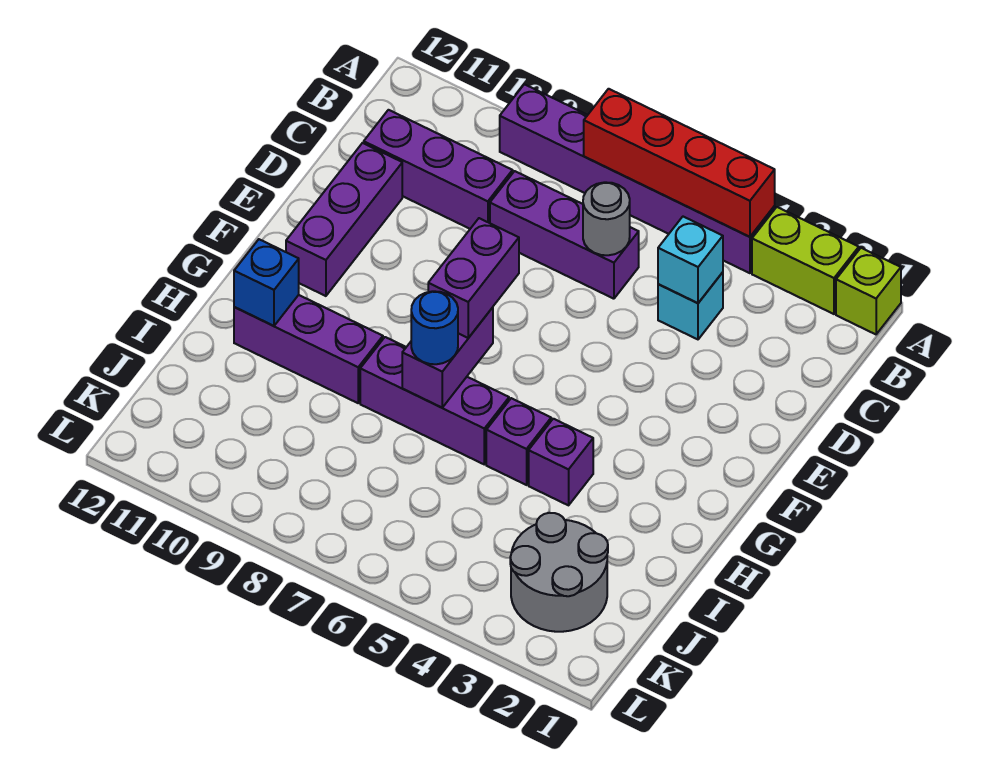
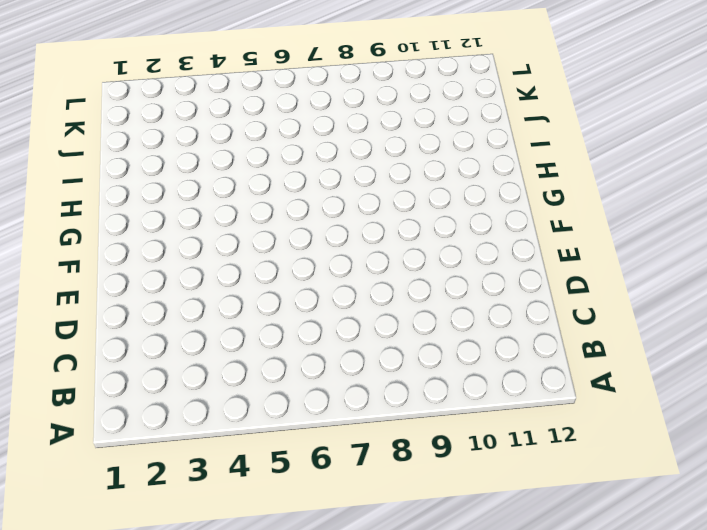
none -> lime 1x1 brick [836,248,901,334]
none -> lime 1x2 brick [752,207,859,314]
none -> purple 1x6 brick [500,84,775,273]

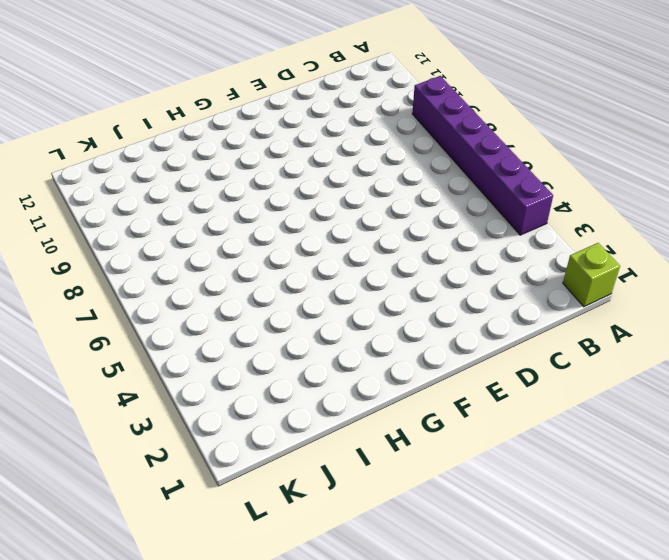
none -> lime 1x2 brick [752,207,859,314]
none -> cyan 1x1 brick [658,272,723,339]
none -> purple 1x3 brick [490,171,639,299]

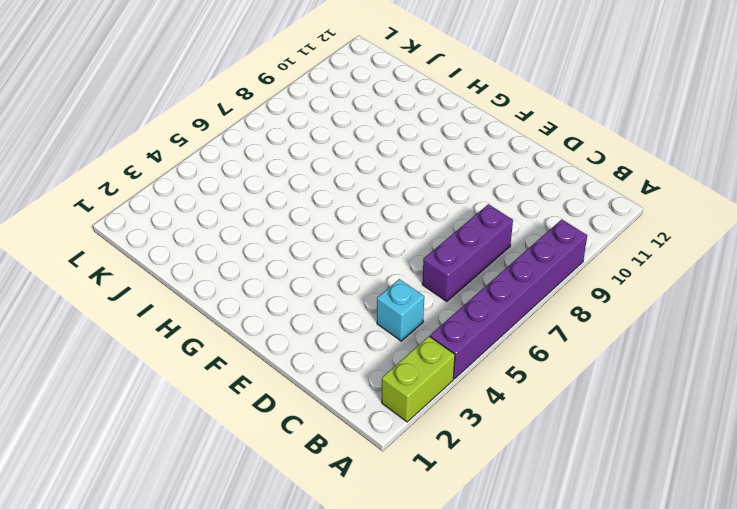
none -> lime 1x1 brick [836,248,901,334]
none -> purple 1x3 brick [364,110,513,229]
none -> purple 1x3 brick [286,143,402,296]

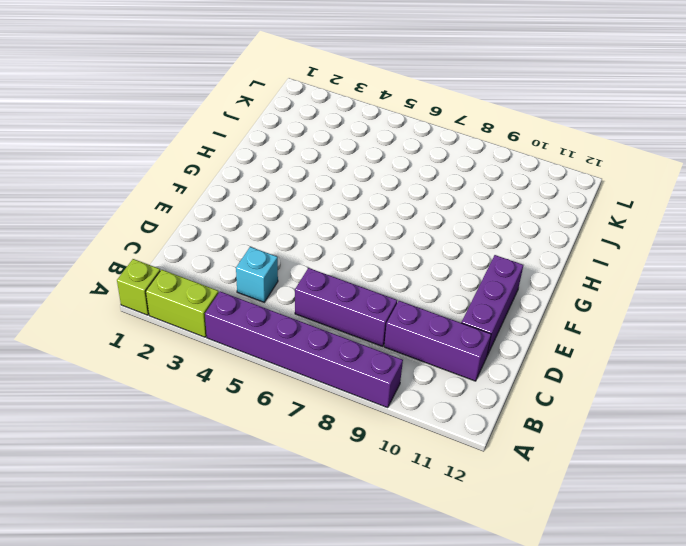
none -> purple 1x1 brick [529,419,593,505]
none -> purple 1x1 brick [486,398,551,485]
none -> purple 1x3 brick [360,337,509,464]

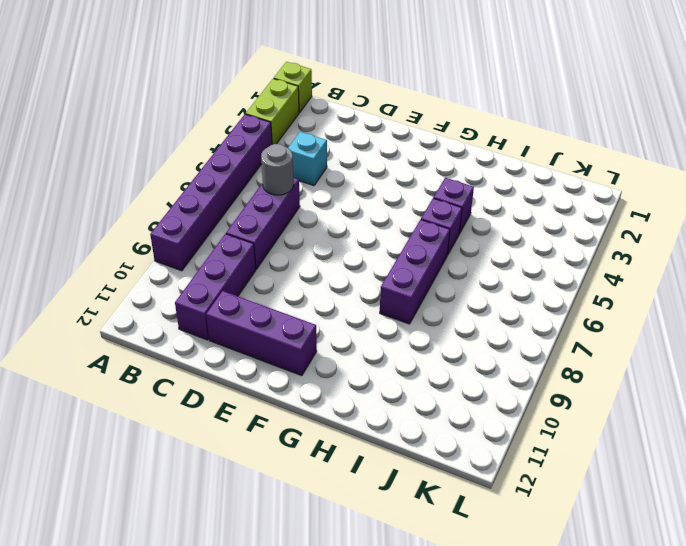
none -> purple 1x3 brick [234,295,383,403]
none -> grey 2x2 round brick [510,513,608,632]
none -> red 1x4 brick [584,89,775,237]

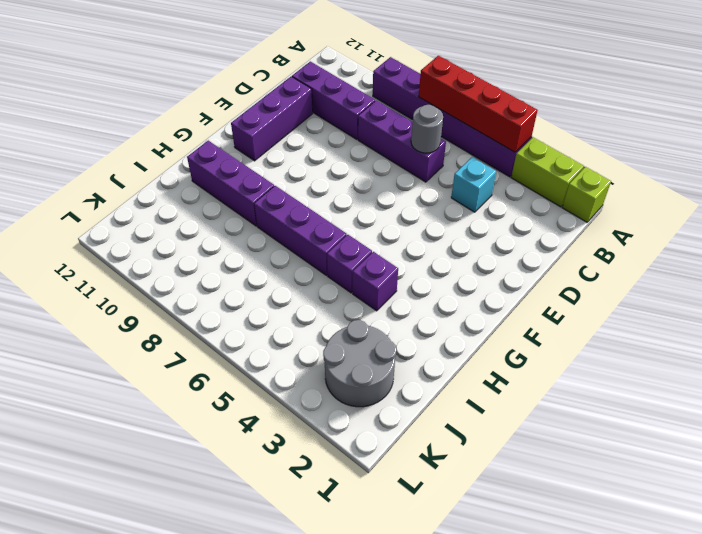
none -> cyan 1x1 brick [658,217,723,303]
none -> purple 1x2 brick [402,307,493,408]
none -> blue 1x1 brick [234,239,299,326]

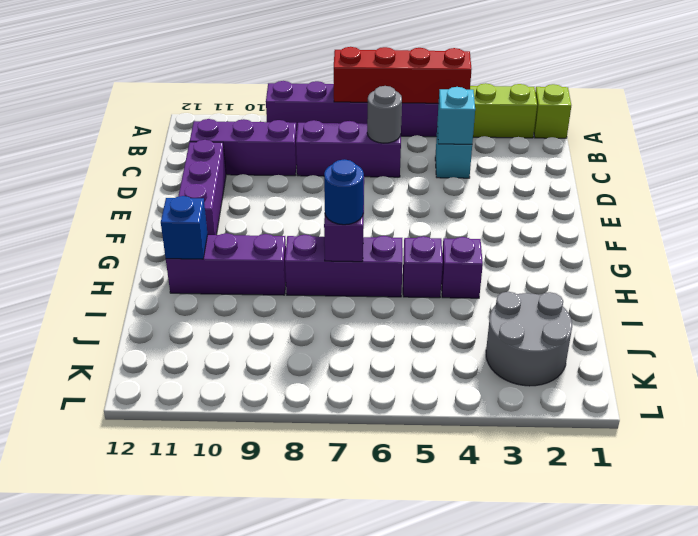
none -> purple 1x2 brick [428,218,519,338]

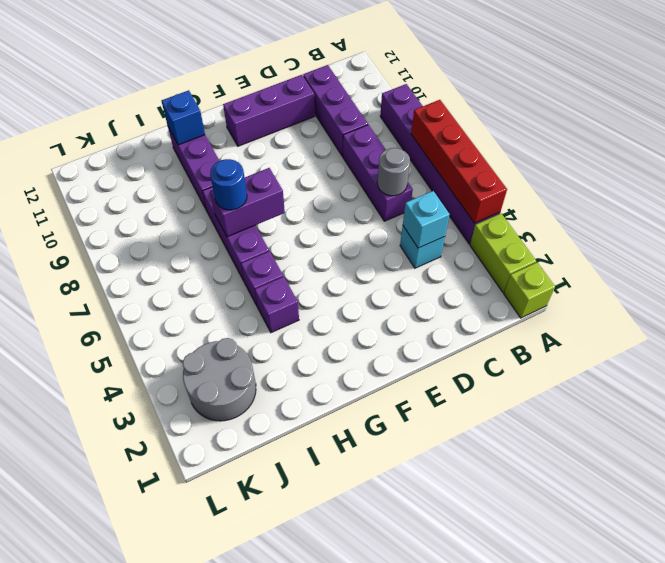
none -> purple 1x2 brick [428,218,519,338]

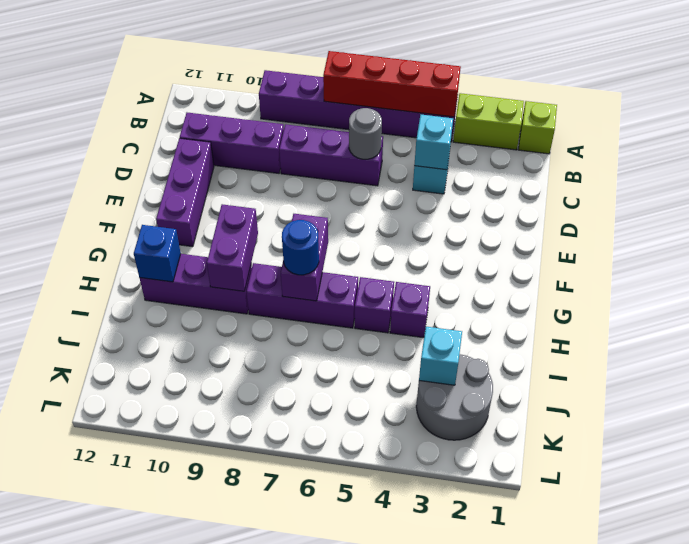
purple 1x2 brick [207,204,258,291] -> purple 1x2 brick moved to [428,218,519,338]
cyan 1x1 brick [419,327,462,385] -> none

